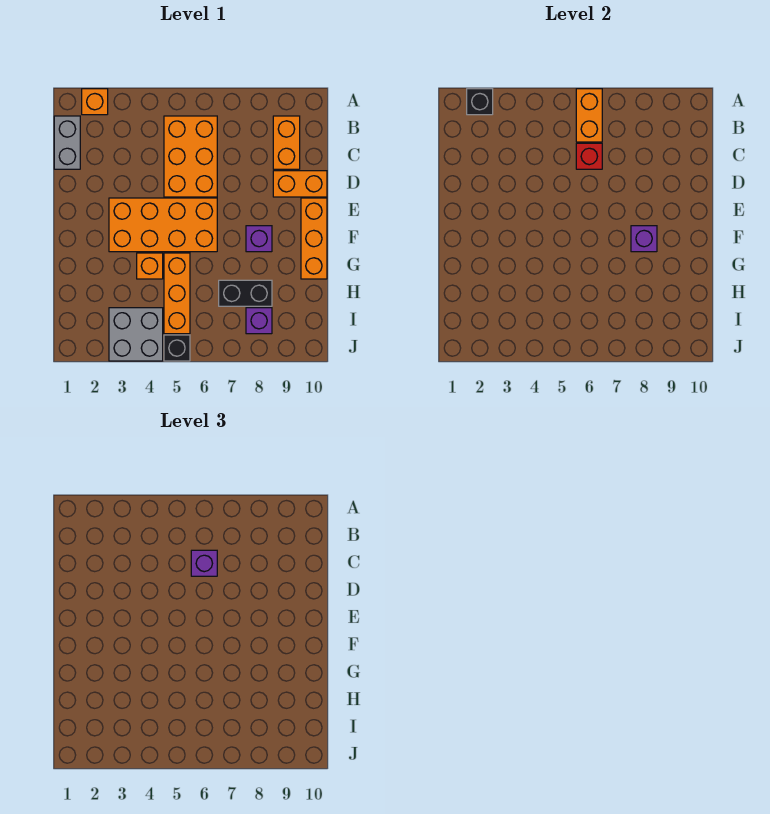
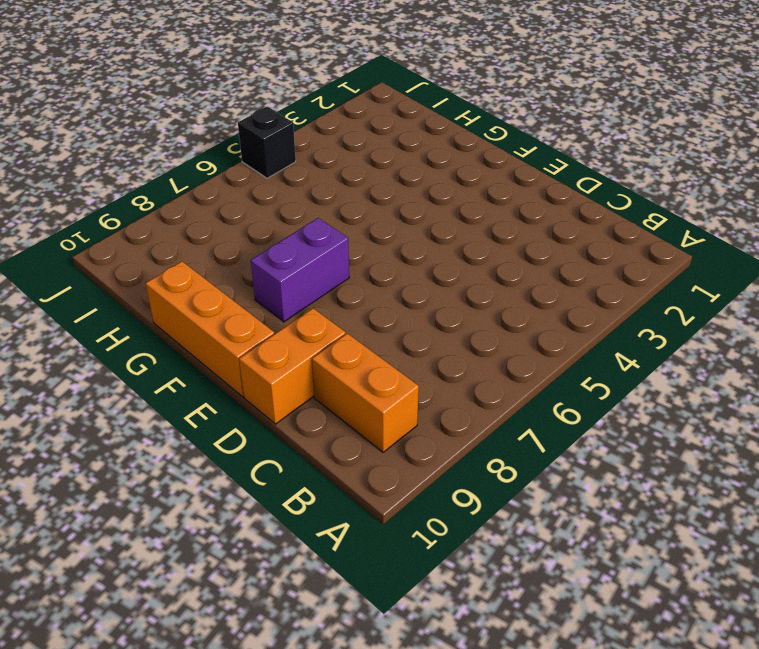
purple 1x2 brick [251,218,349,322] -> purple 1x1 brick [246,226,272,252]
none -> orange 1x1 brick [82,89,108,115]
none -> grey 1x2 brick [54,116,80,169]
none -> orange 2x3 brick [164,116,217,197]

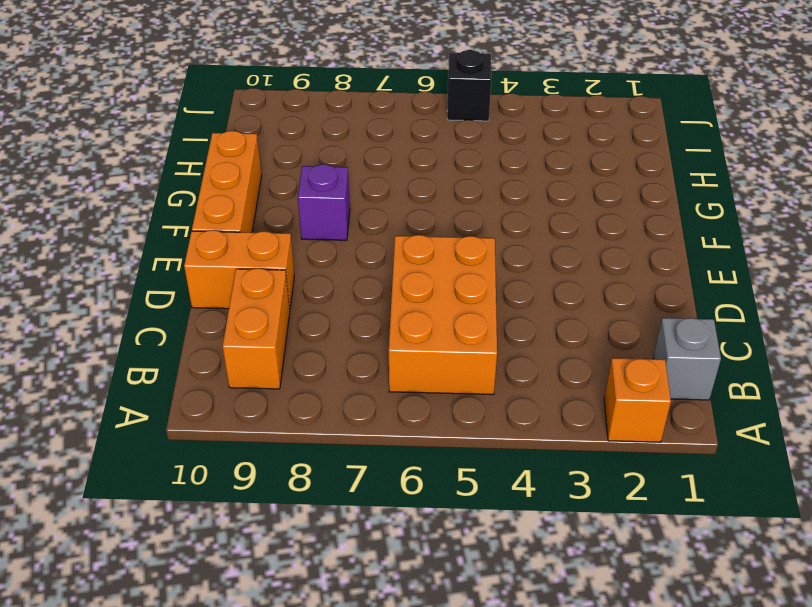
grey 1x1 brick [653,318,721,400] -> grey 1x2 brick [54,116,80,169]
none -> orange 2x4 brick [109,198,217,252]
none -> orange 1x1 brick [137,253,163,279]
none -> orange 1x3 brick [164,253,190,334]

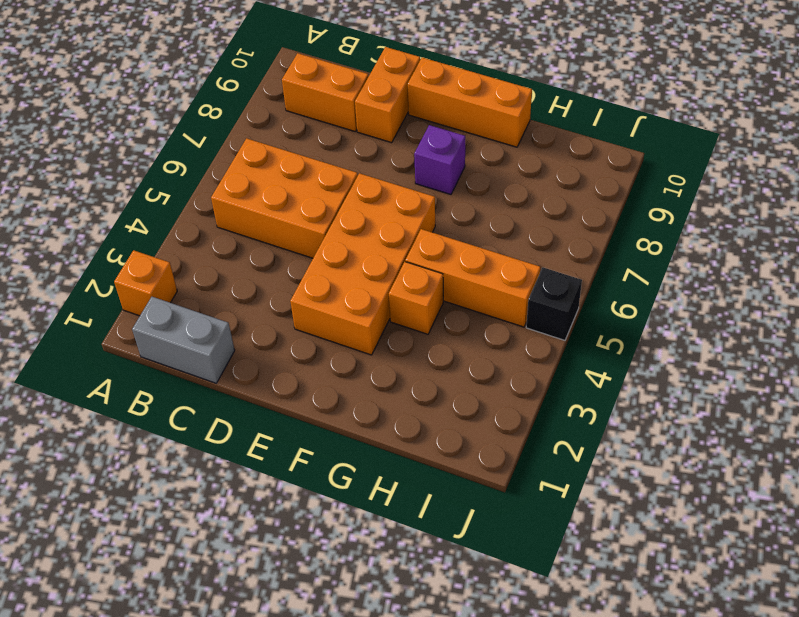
none -> black 1x2 brick [219,280,272,306]
none -> grey 2x2 brick [109,308,163,361]
none -> purple 1x1 brick [246,308,272,334]

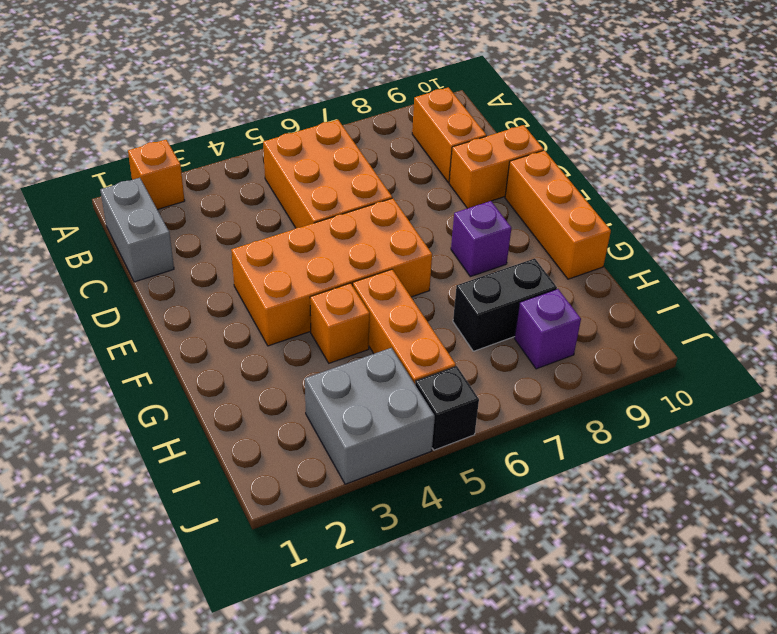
none -> black 1x1 brick [467,89,493,115]
none -> orange 1x2 brick [576,89,602,142]
none -> red 1x1 brick [576,143,602,169]

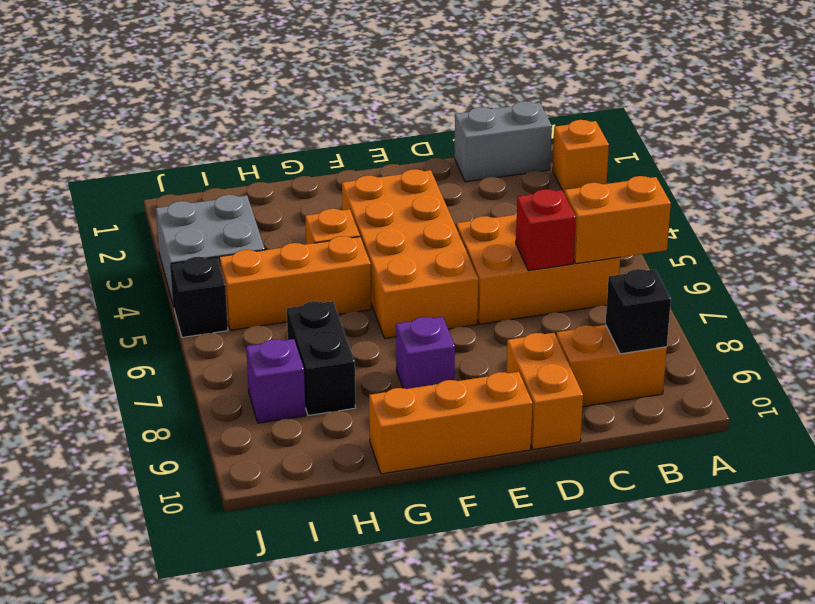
black 1x1 brick [606,269,671,354] -> black 1x1 brick moved to [467,89,493,115]
none -> purple 1x1 brick [631,226,657,252]
none -> purple 1x1 brick [191,550,217,576]

